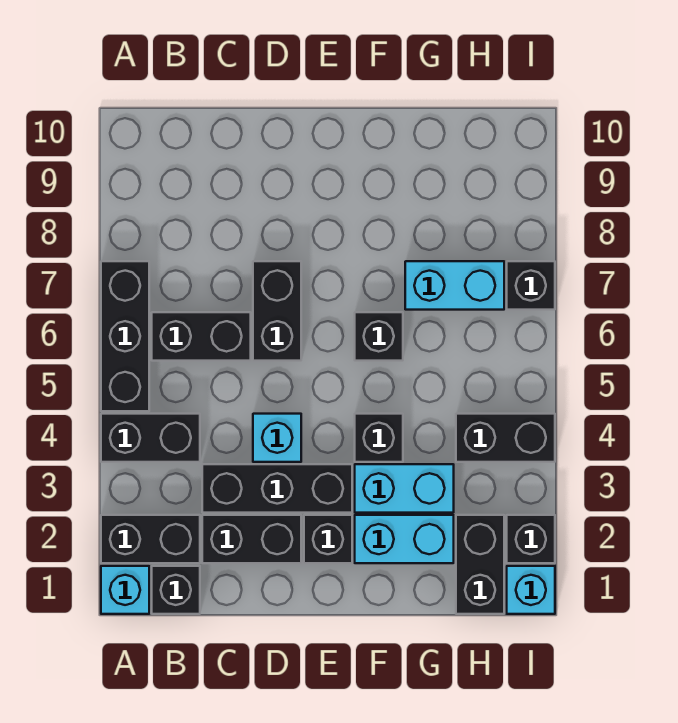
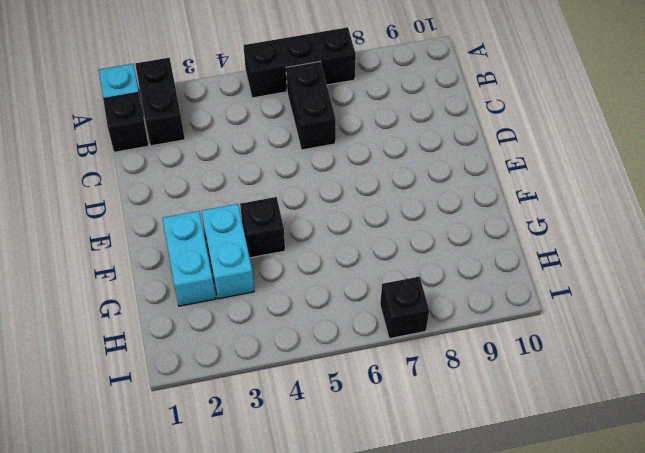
none -> black 1x2 brick [101,414,200,462]
none -> black 1x2 brick [202,515,301,563]
none -> black 1x3 brick [202,464,352,513]

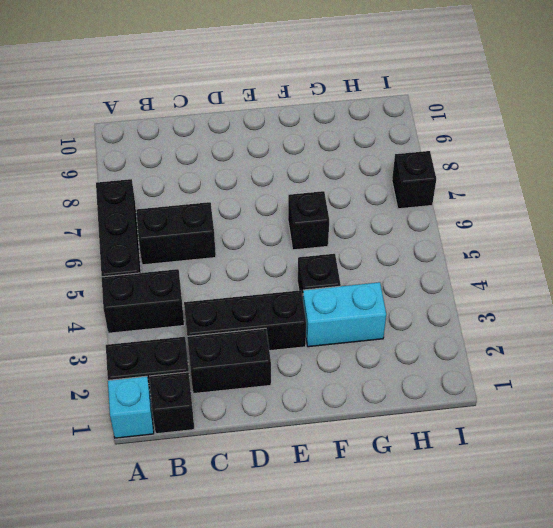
none -> cyan 1x1 brick [253,414,301,462]
none -> black 1x2 brick [253,261,301,361]
none -> black 1x1 brick [304,515,352,563]

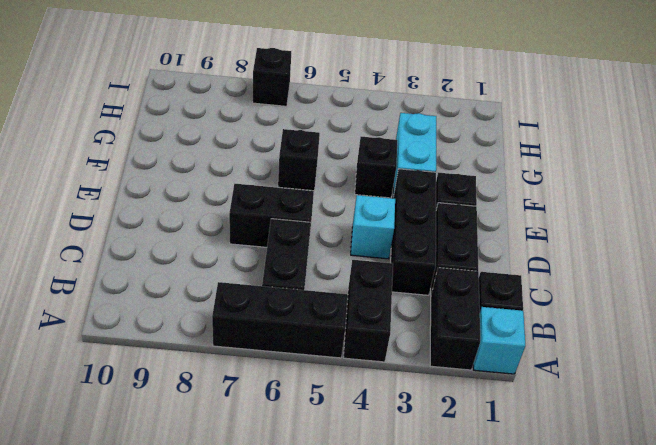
none -> cyan 1x2 brick [355,515,454,563]
none -> cyan 1x2 brick [405,261,504,310]
none -> black 1x2 brick [456,515,504,614]

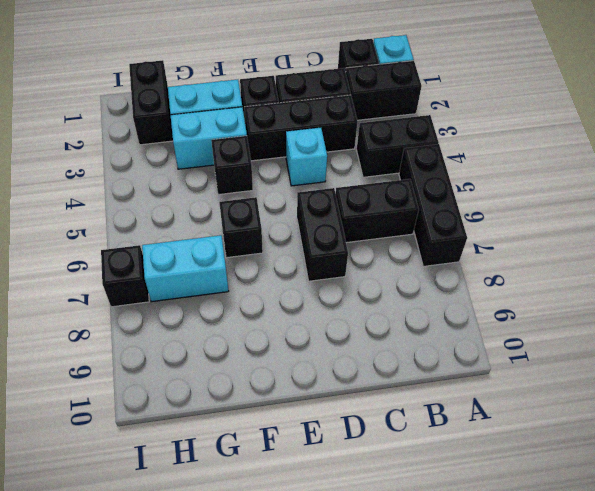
none -> black 1x2 brick [456,414,555,462]
none -> cyan 1x1 brick [507,566,555,614]
none -> black 1x1 brick [507,515,555,563]

